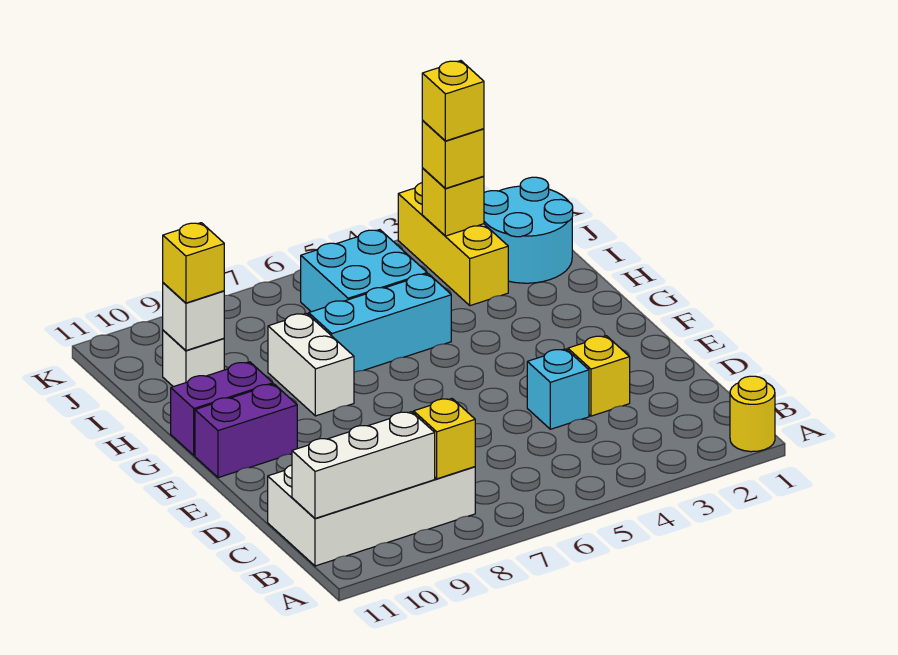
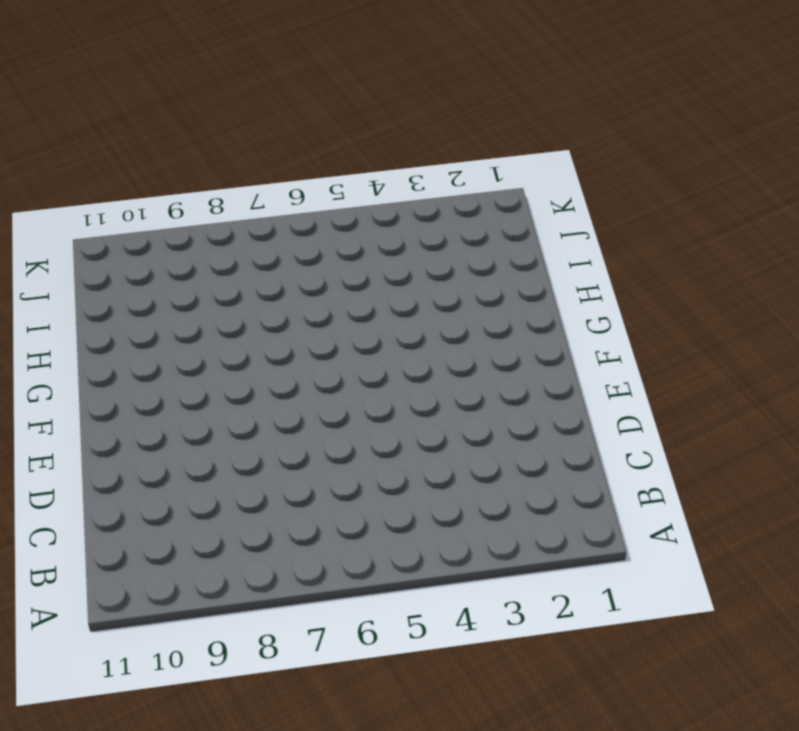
none -> yellow 1x1 round brick [730,376,775,452]
none -> white 2x4 brick [268,465,475,566]
none -> yellow 1x1 brick [568,336,630,416]

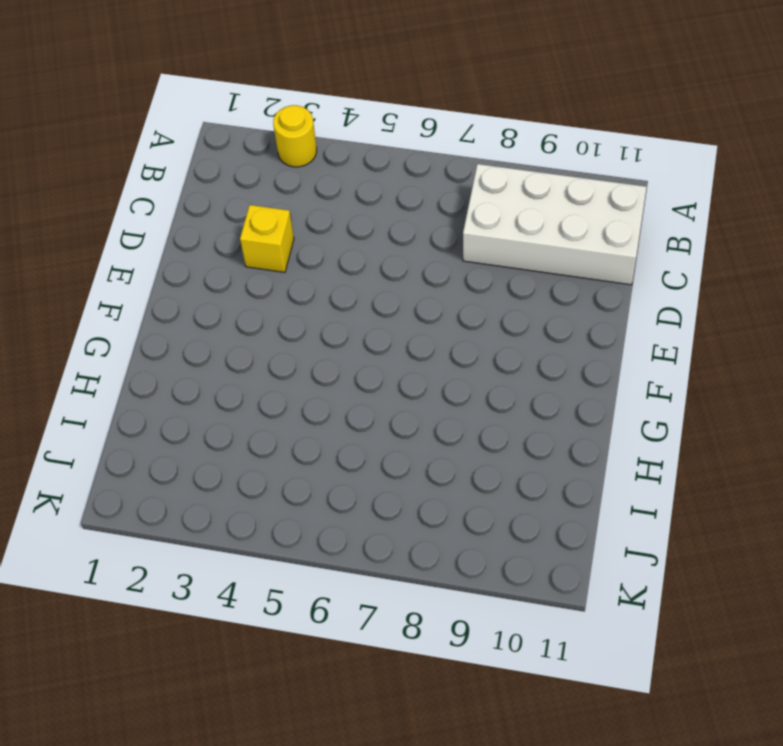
yellow 1x1 round brick [273,105,317,167] -> yellow 1x1 round brick moved to [730,376,775,452]
none -> cyan 1x1 brick [527,349,589,429]
none -> purple 1x2 brick [195,384,297,478]
none -> white 1x2 brick [268,313,354,416]

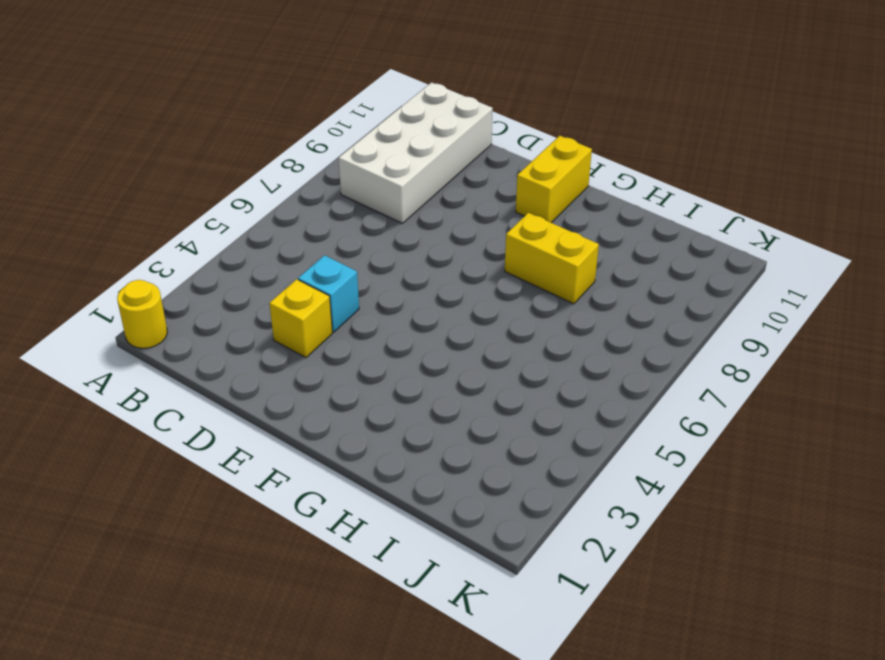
yellow 1x2 brick [516,136,592,223] -> purple 1x2 brick [195,384,297,478]
yellow 1x2 brick [505,213,599,304] -> white 1x2 brick [268,313,354,416]
none -> purple 1x2 brick [171,362,273,455]
none -> cyan 1x3 brick [309,274,451,372]
none -> cyan 2x2 round brick [484,177,573,283]

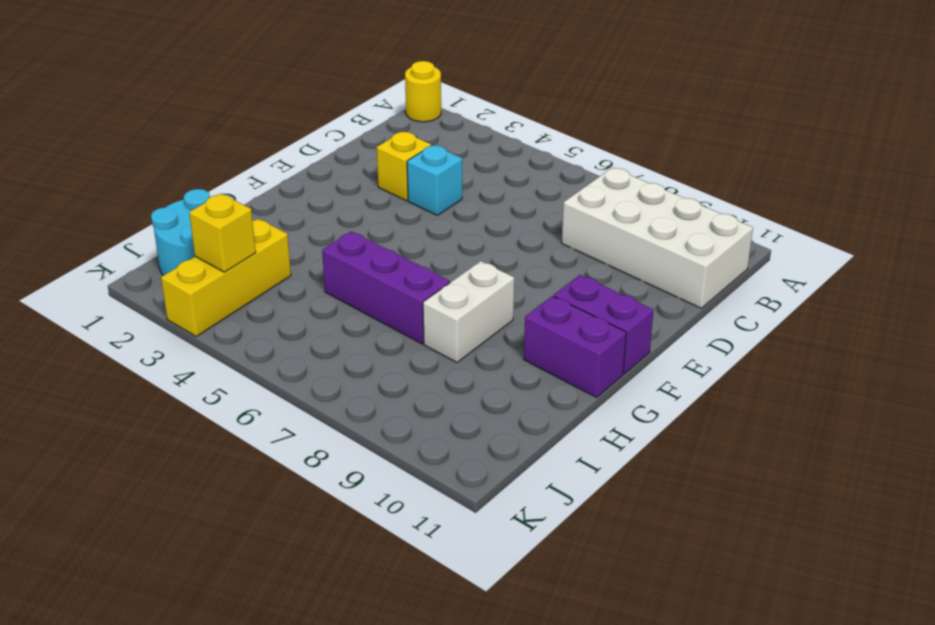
purple 1x3 brick [322,231,450,344] -> cyan 1x3 brick [309,274,451,372]
none -> cyan 2x2 brick [301,230,427,312]
none -> white 1x1 brick [163,330,224,387]
none -> yellow 1x1 brick [414,399,475,479]

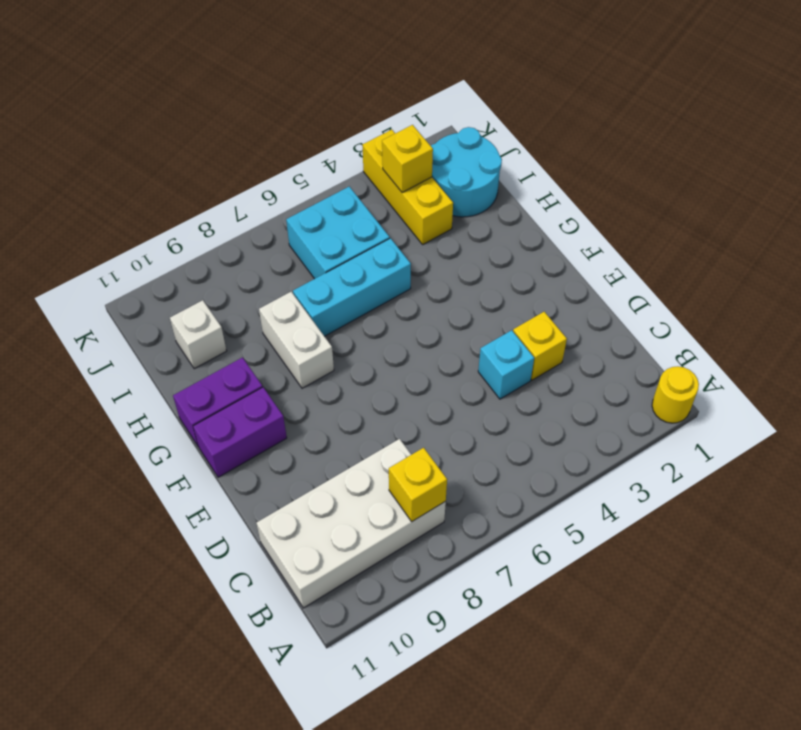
none -> white 1x3 brick [292,412,435,518]
none -> white 1x1 brick [163,283,224,351]
none -> yellow 1x1 brick [163,223,224,303]

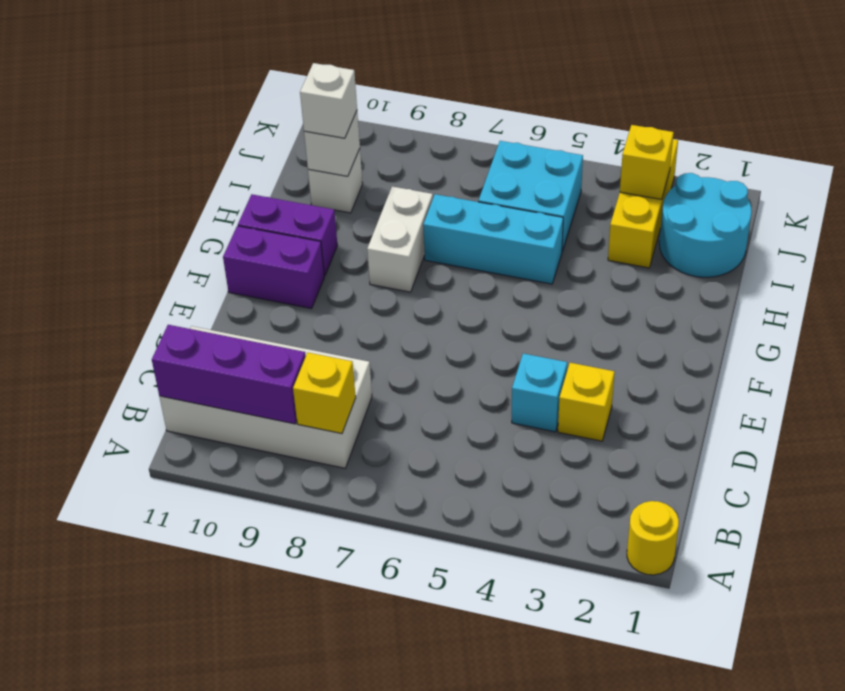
purple 1x3 brick [152,325,306,424] -> white 1x3 brick [292,412,435,518]
white 1x1 brick [300,63,357,138] -> yellow 1x1 brick [163,223,224,303]
none -> yellow 1x1 brick [422,121,484,189]
none -> yellow 1x1 brick [422,61,484,141]

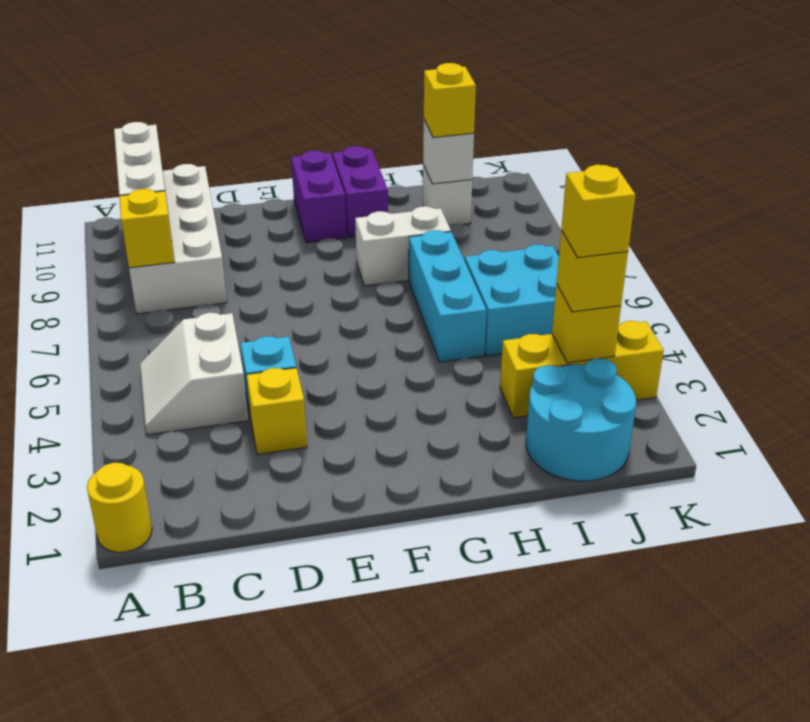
white 2x2 slope [140,313,248,435] -> none

